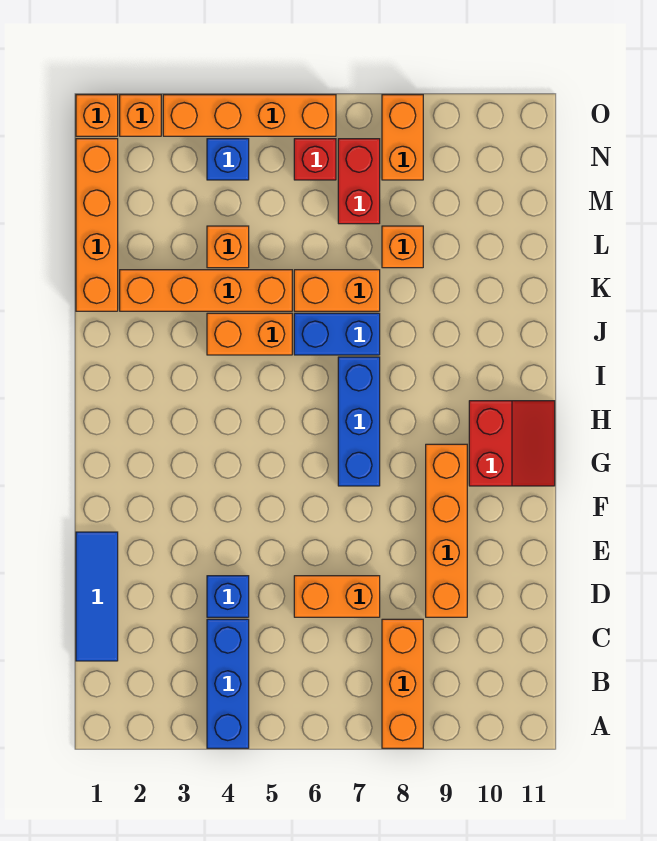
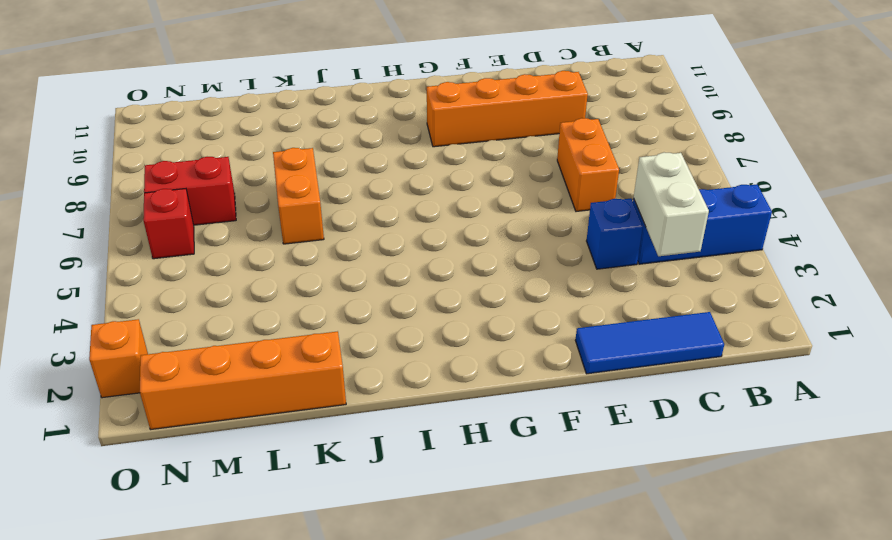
white 1x2 brick [634,152,709,256] -> none
none -> orange 1x3 brick [382,619,423,748]
none -> blue 1x3 brick [338,357,380,486]
none -> red 2x2 slope [469,401,555,486]

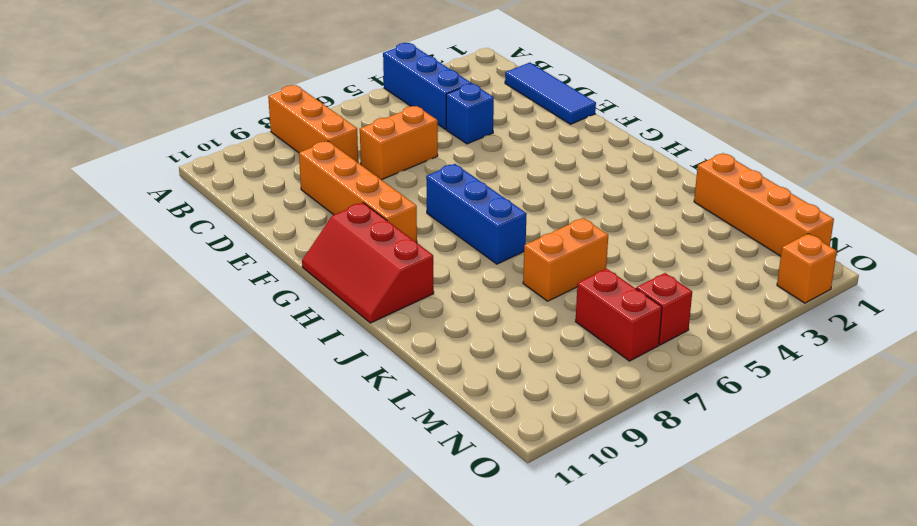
red 2x3 slope [302,203,434,323] -> red 2x2 slope [469,401,555,486]
none -> orange 1x2 brick [207,313,292,355]
none -> blue 1x2 brick [294,313,380,355]
none -> orange 1x4 brick [120,270,292,311]

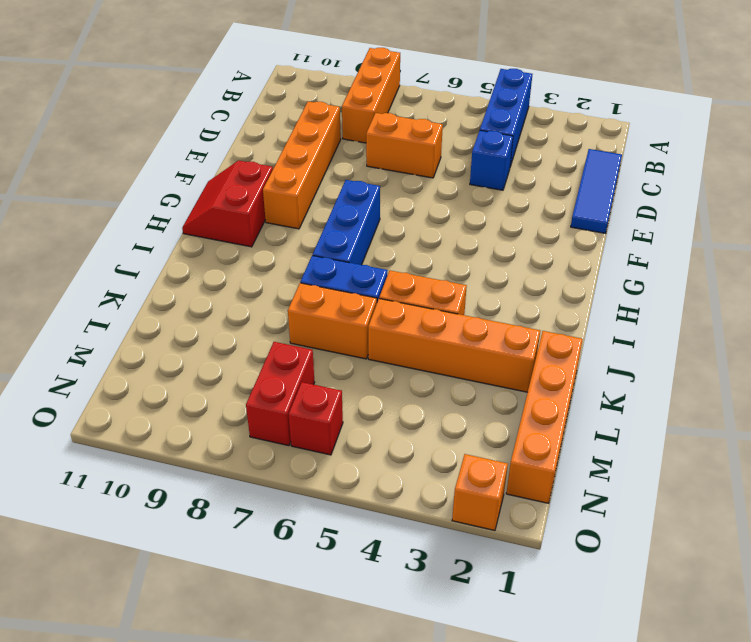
none -> orange 1x1 brick [207,226,249,268]
none -> orange 1x1 brick [382,226,423,268]
none -> blue 1x1 brick [207,139,249,180]

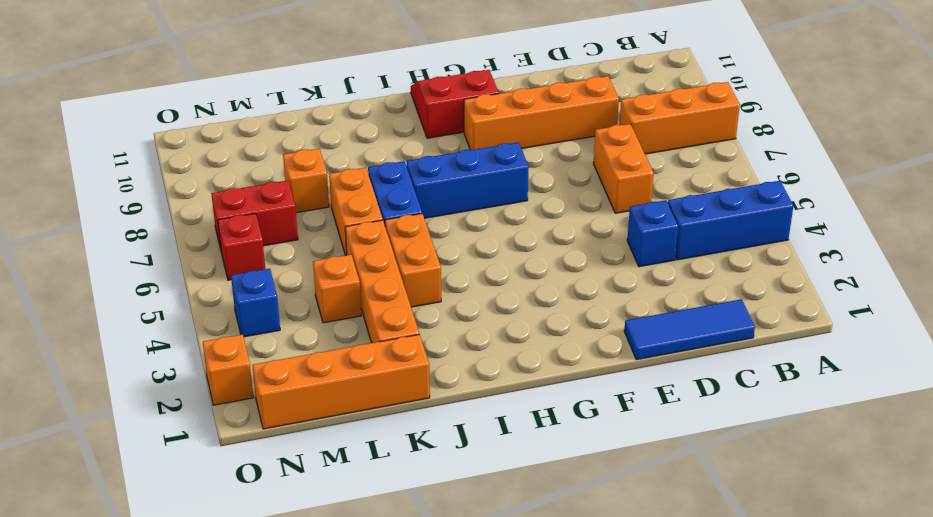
none -> orange 1x2 brick [382,95,423,180]
none -> orange 1x1 brick [76,95,118,136]
none -> orange 1x4 brick [163,95,336,136]

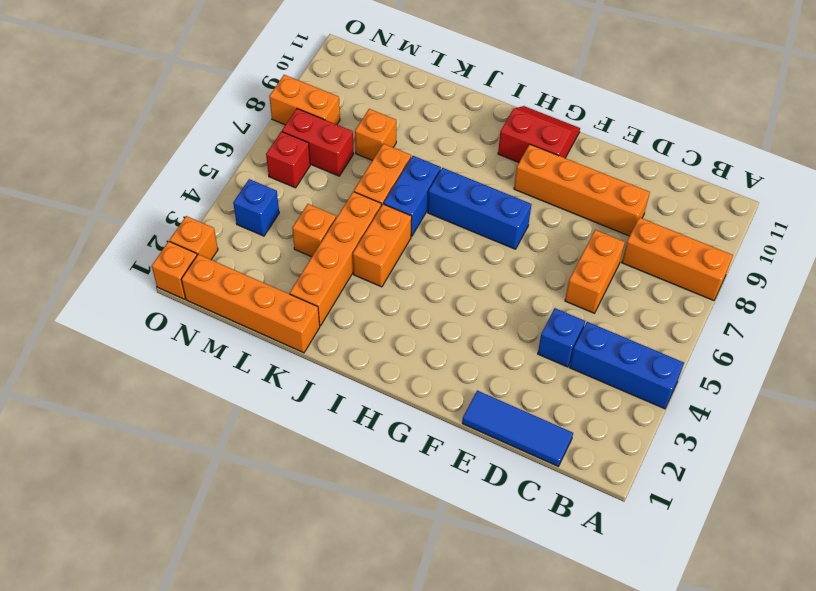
none -> orange 1x4 brick [163,95,336,136]

